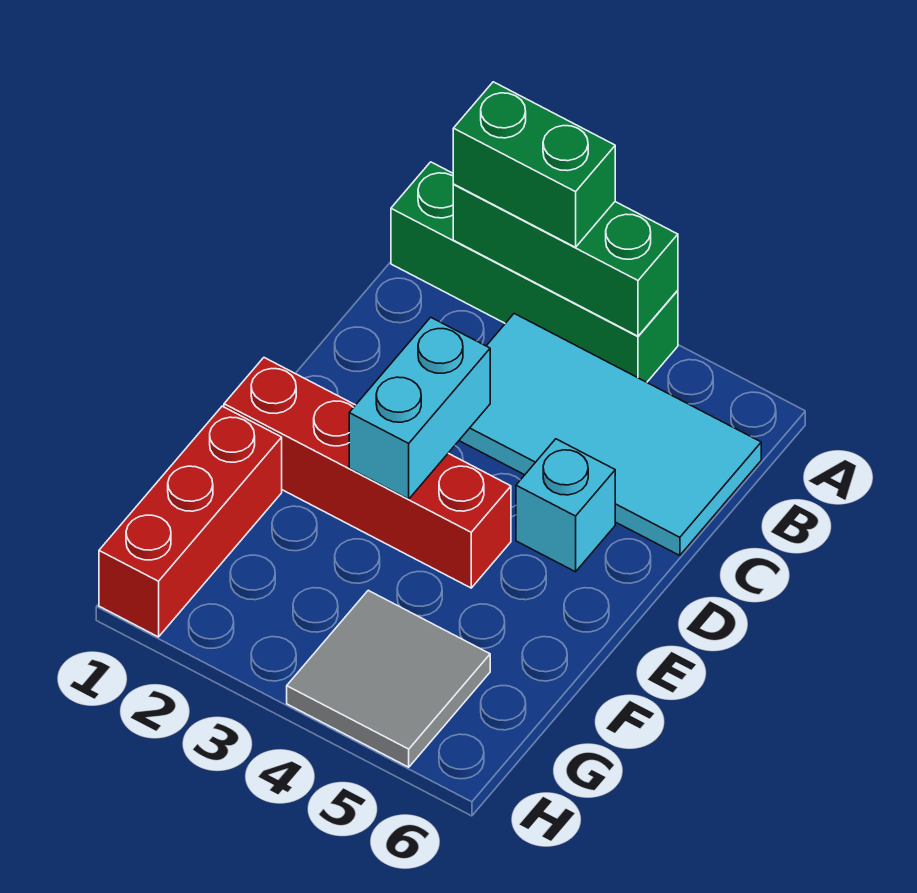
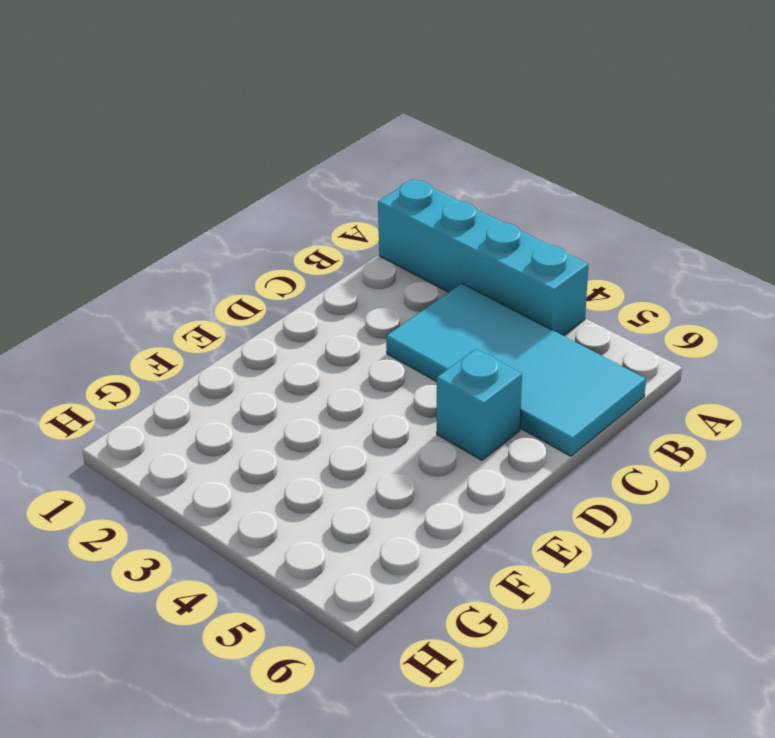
cyan 1x4 brick [378,179,588,336] -> green 1x4 brick [391,162,678,382]
none -> red 1x4 brick [224,358,511,588]
none -> red 1x3 brick [99,406,282,637]

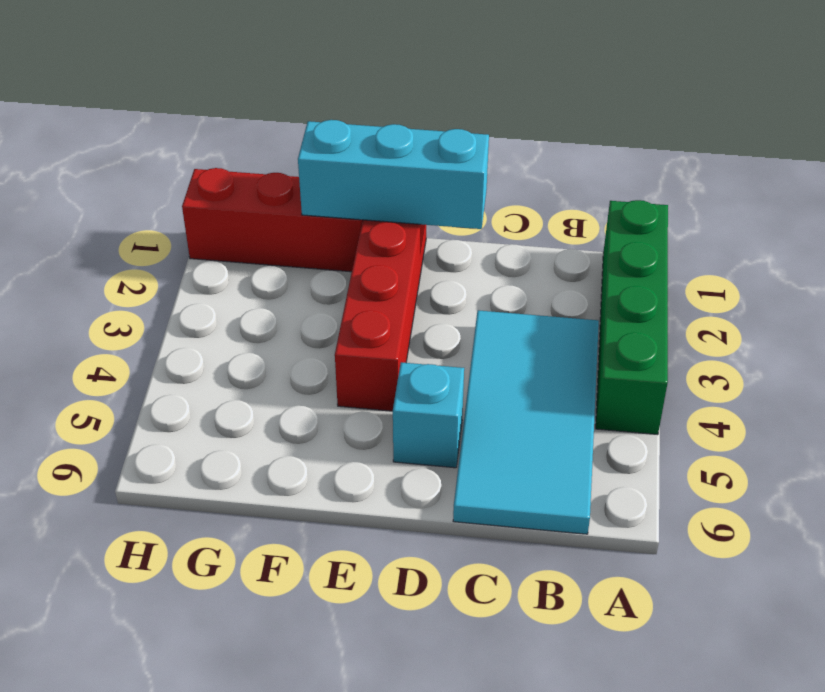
cyan 1x3 brick [298,120,489,229] -> none
none -> grey 2x2 tile [287,590,490,767]
none -> green 1x3 brick [453,184,678,336]

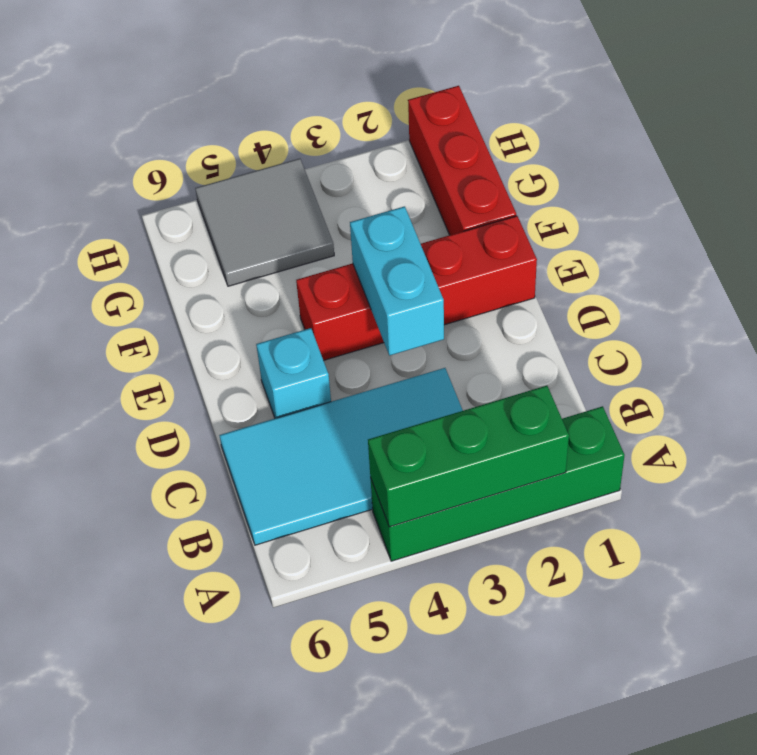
none -> green 1x2 brick [453,82,615,247]

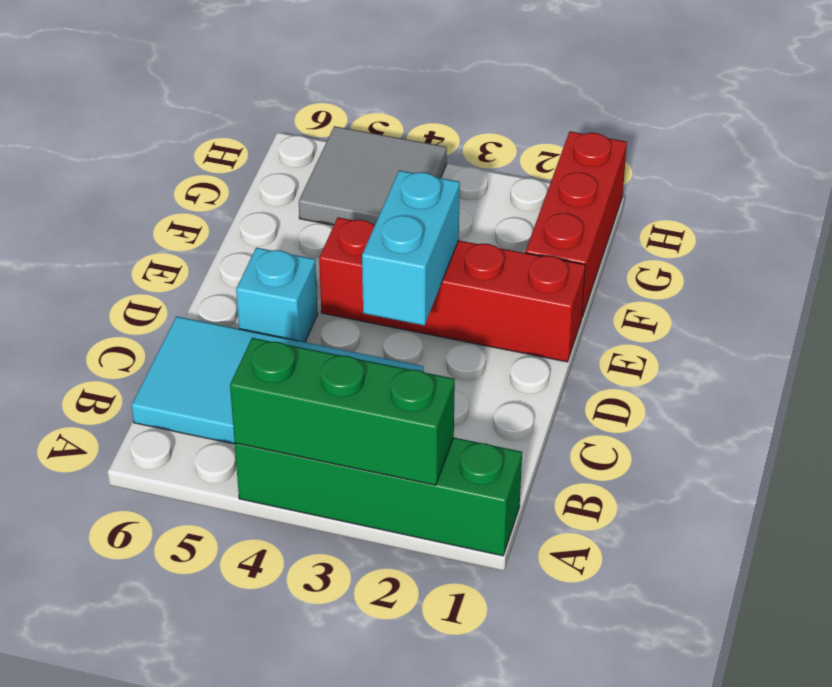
none -> green 1x2 brick [453,82,615,247]

